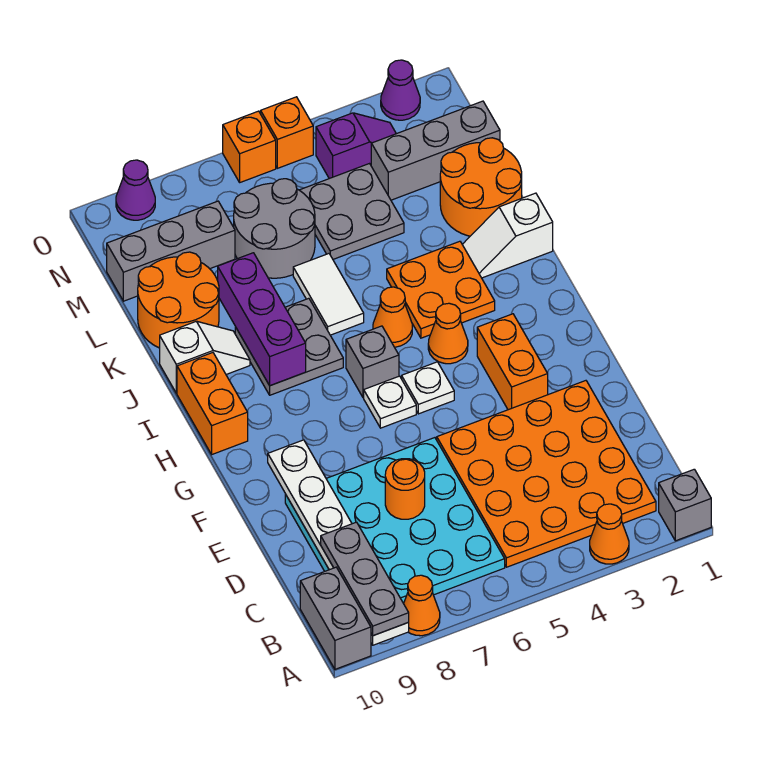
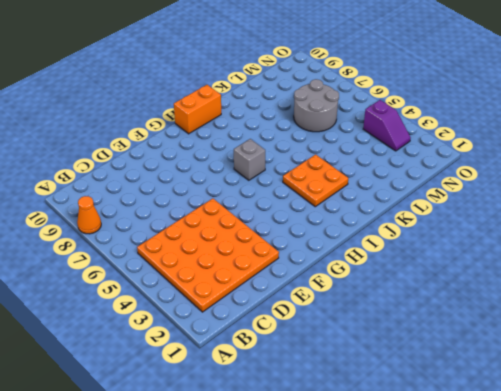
none -> grey 1x1 brick [659,469,711,541]
none -> orange 1x1 cone [590,504,629,564]
none -> grey 1x2 brick [300,567,371,669]
none -> cyan 4x4 plate [285,438,505,603]

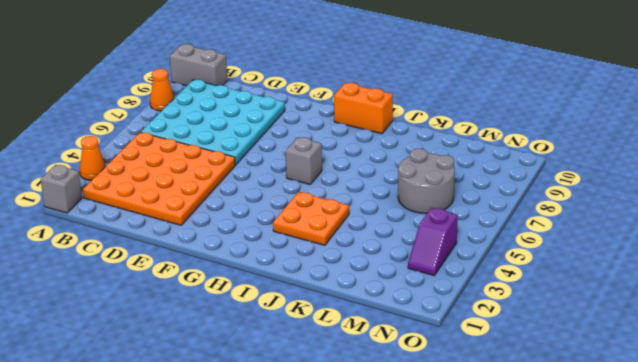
none -> orange 1x2 brick [477,314,548,410]
none -> white 1x1 plate [402,362,454,414]
none -> white 1x1 plate [364,376,416,428]
none -> orange 1x1 cone [428,303,468,364]

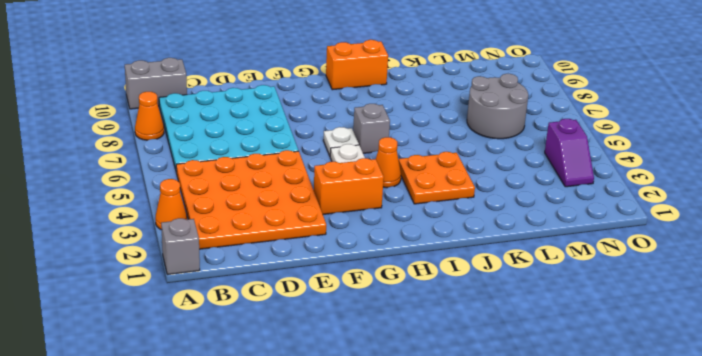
none -> orange 1x1 cone [373,287,412,347]
none -> grey 2x2 plate [235,298,343,395]
none -> white 1x2 slope [462,193,553,278]
none -> white 1x2 tile [293,254,364,335]

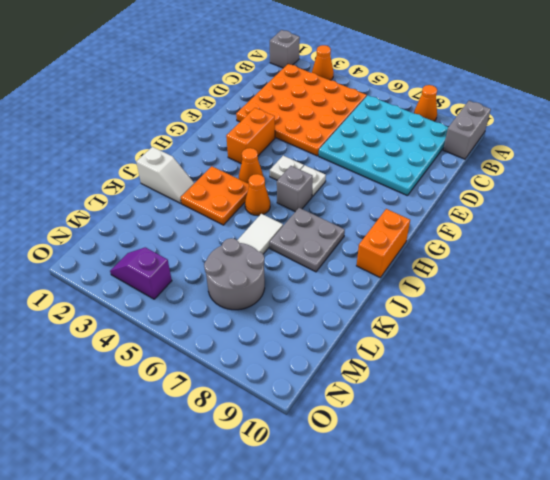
none -> white 1x2 slope [160,321,250,393]
none -> orange 2x2 round brick [440,138,522,236]
none -> orange 2x2 round brick [138,252,219,348]
none -> grey 2x2 plate [300,164,404,259]

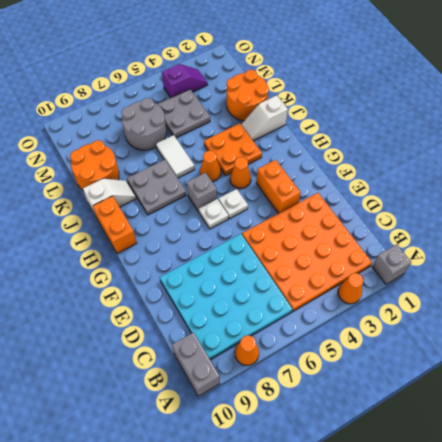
none -> grey 1x3 brick [371,101,500,200]
none -> grey 1x3 brick [107,201,235,301]
none -> purple 1x1 cone [381,60,420,120]
none -> orange 1x1 brick [261,97,313,168]

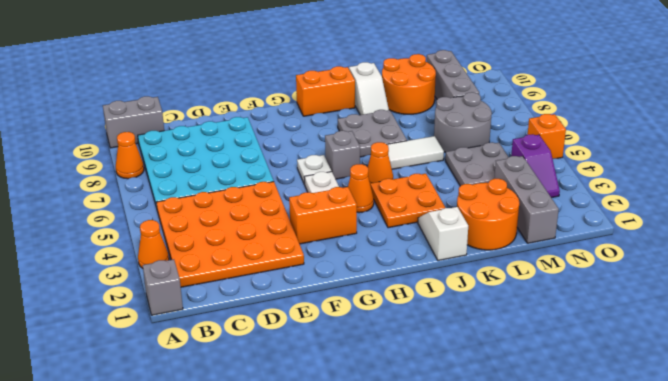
none -> purple 1x1 cone [381,60,420,120]
none -> orange 1x1 brick [223,111,276,182]
none -> purple 1x1 cone [116,160,155,220]
none -> white 1x6 plate [268,440,409,645]

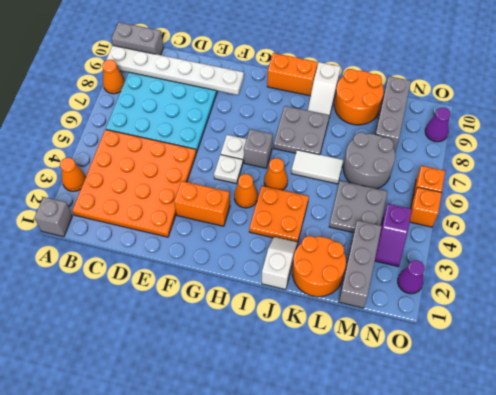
none -> orange 1x1 round brick [385,459,425,519]
none -> purple 1x3 brick [218,253,306,386]
none -> grey 1x3 plate [321,522,409,636]

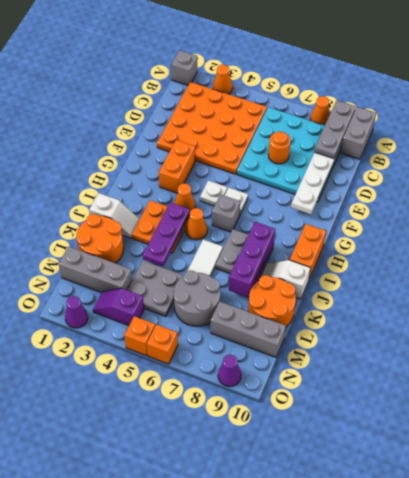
purple 1x3 plate [143,202,190,266] -> none

